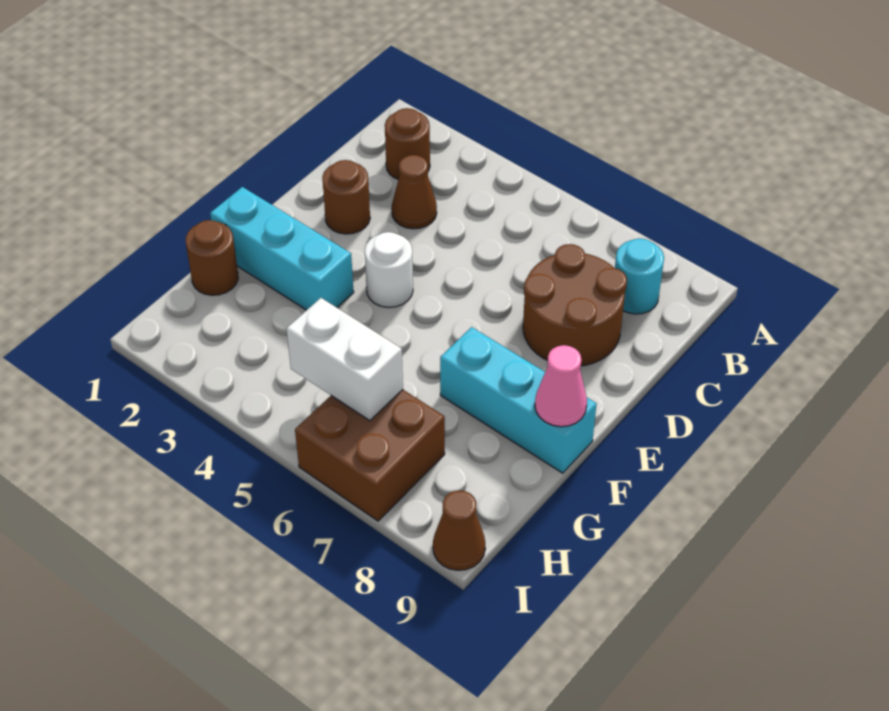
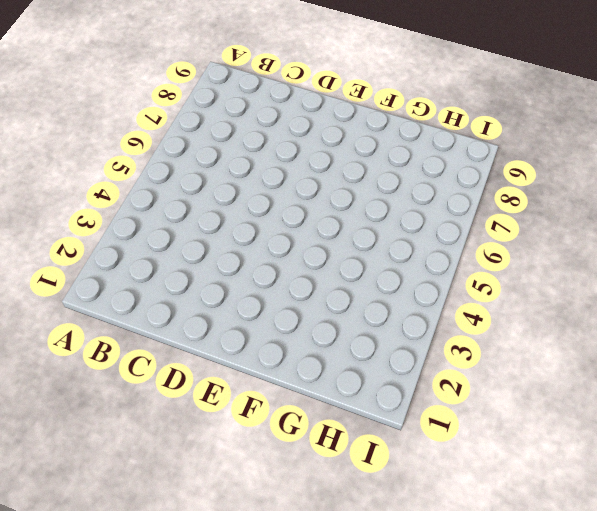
none -> brown 1x1 round brick [385,108,430,179]
none -> cyan 1x1 round brick [615,239,664,314]
none -> brown 1x1 cone [392,155,437,229]

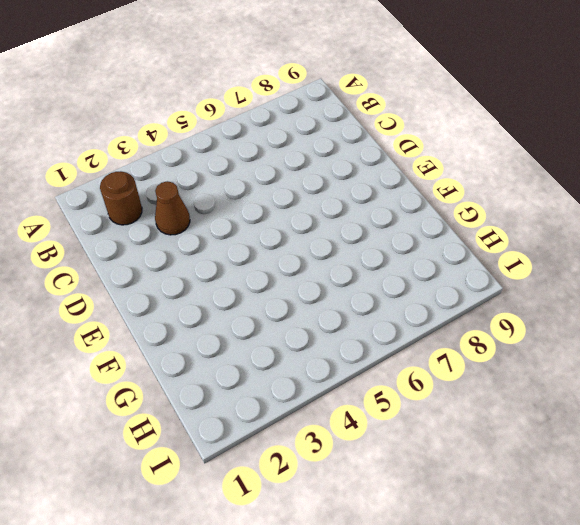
none -> cyan 1x1 round brick [615,239,664,314]
none -> brown 2x2 round brick [523,244,627,366]
none -> brown 1x1 round brick [322,160,370,234]

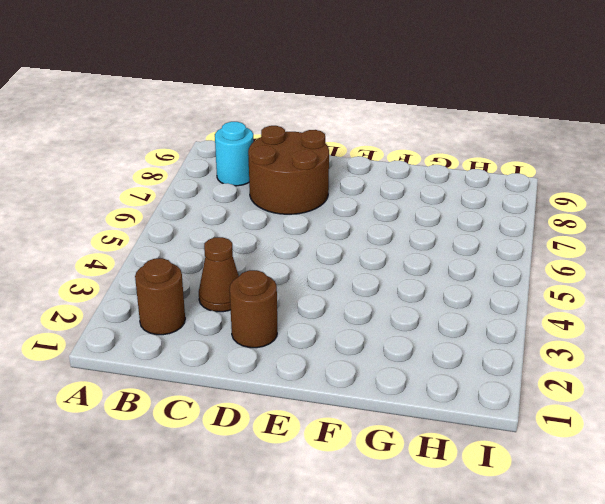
none -> white 1x1 round brick [365,232,413,308]
none -> cyan 1x3 brick [210,187,354,310]
none -> cyan 1x3 brick [440,327,597,473]

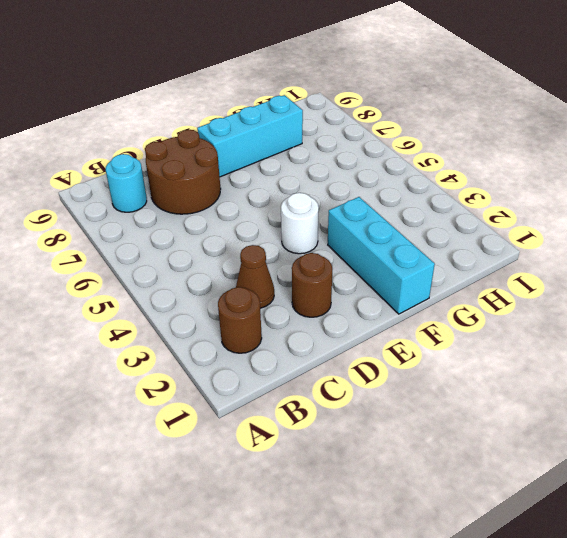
cyan 1x3 brick [197,95,303,177] -> cyan 1x3 brick turned to [440,327,597,473]
none -> brown 1x1 round brick [186,220,238,295]
none -> brown 2x2 brick [295,390,445,521]
none -> brown 1x1 cone [433,490,485,570]

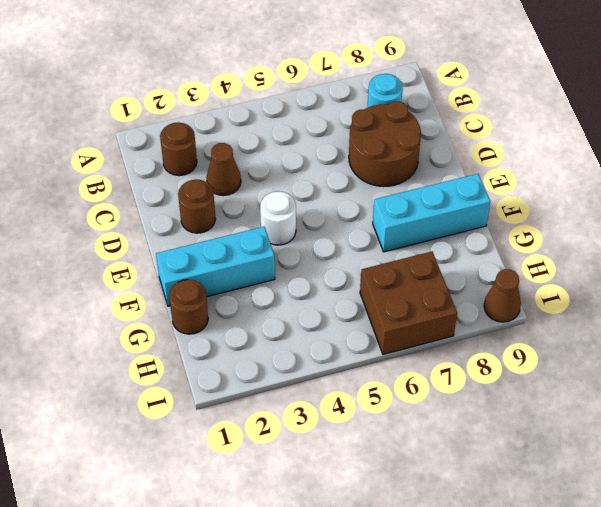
none -> pink 1x1 cone [535,345,587,427]
none -> white 1x2 brick [286,298,403,421]

